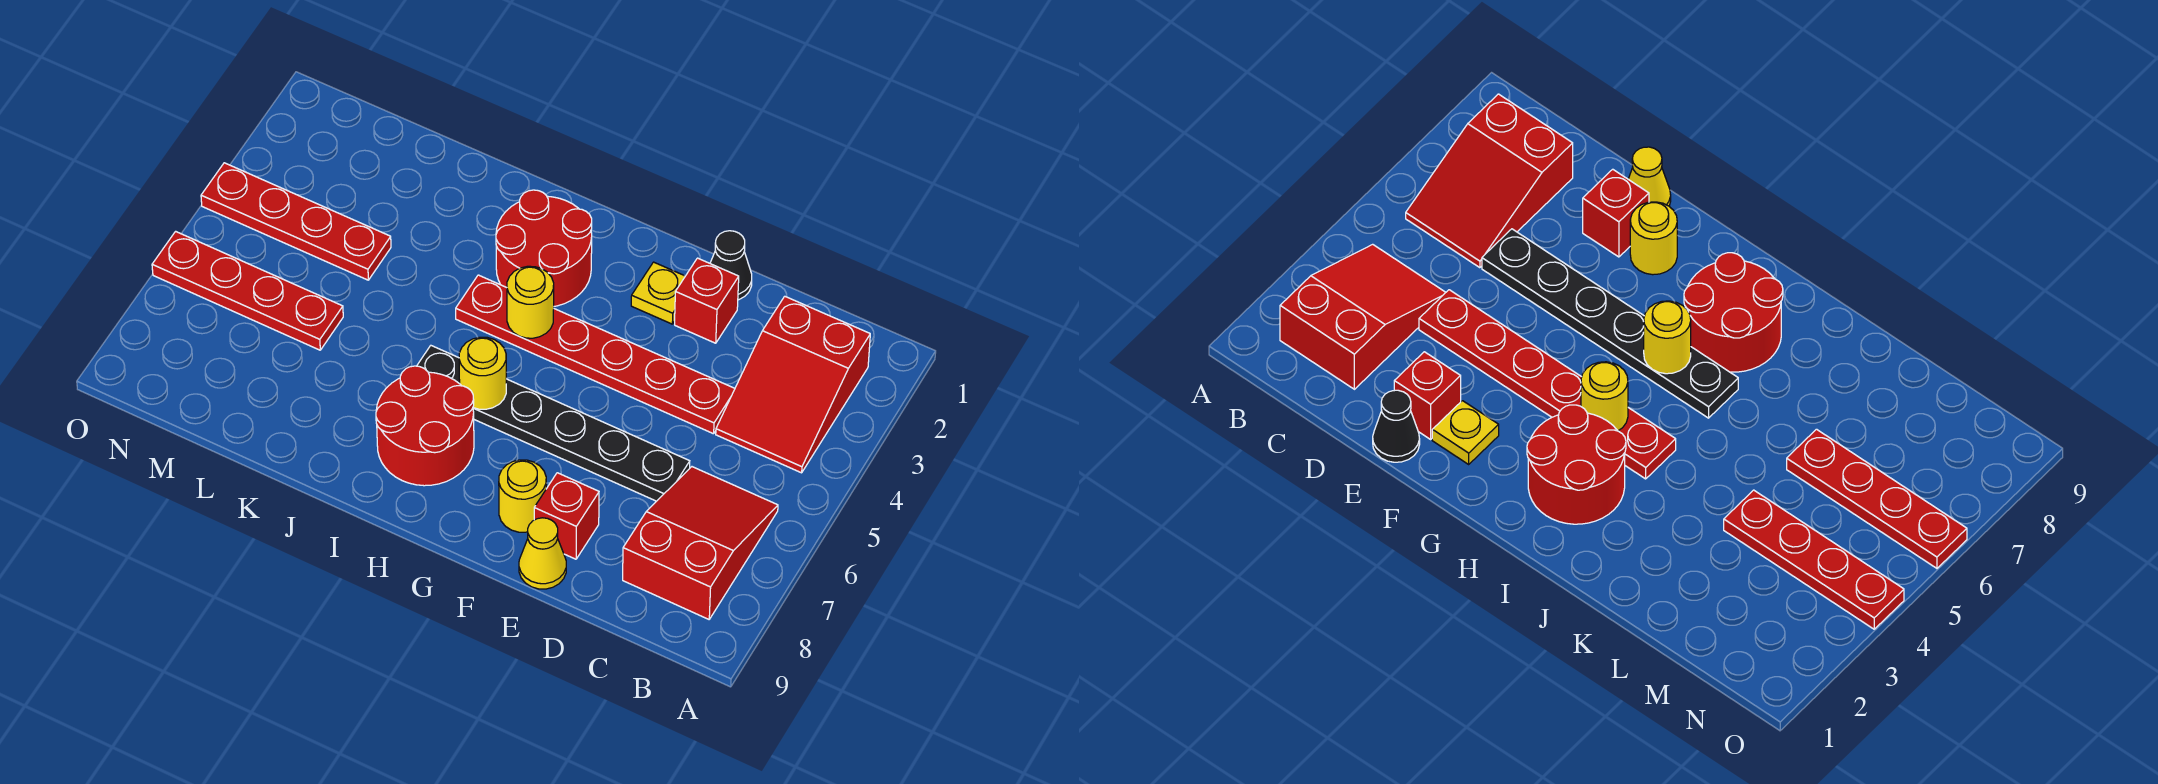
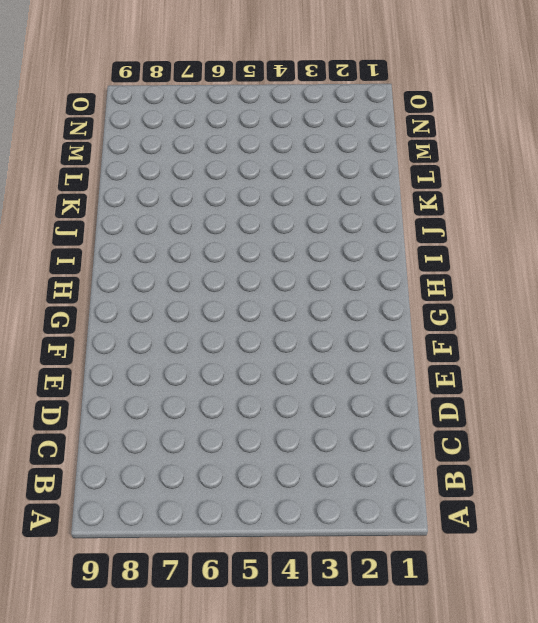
none -> red 2x3 slope [716,296,870,473]
none -> red 2x3 slope [623,467,778,619]
none -> red 1x6 plate [456,275,735,434]

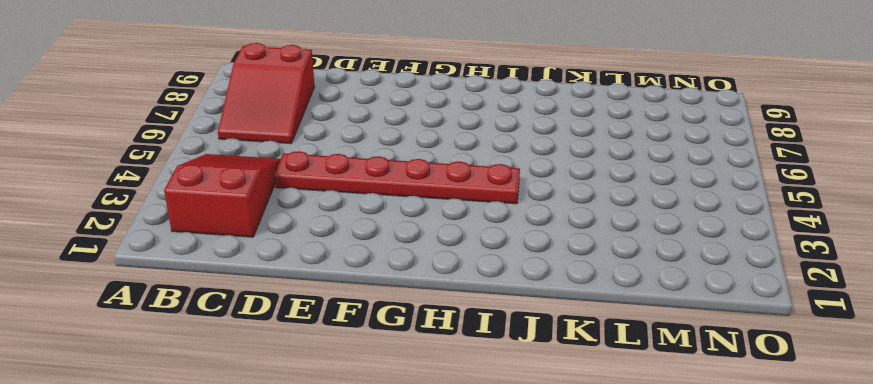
none -> black 1x6 plate [417,346,690,501]
none -> black 1x1 cone [710,231,752,300]
none -> red 1x1 brick [675,258,739,343]

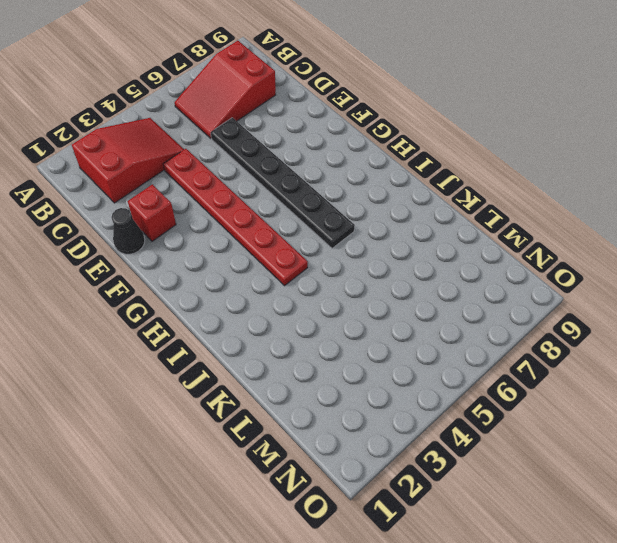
none -> red 1x1 brick [534,473,599,559]
none -> yellow 1x1 cone [519,518,566,589]
none -> yellow 1x1 plate [631,262,685,324]

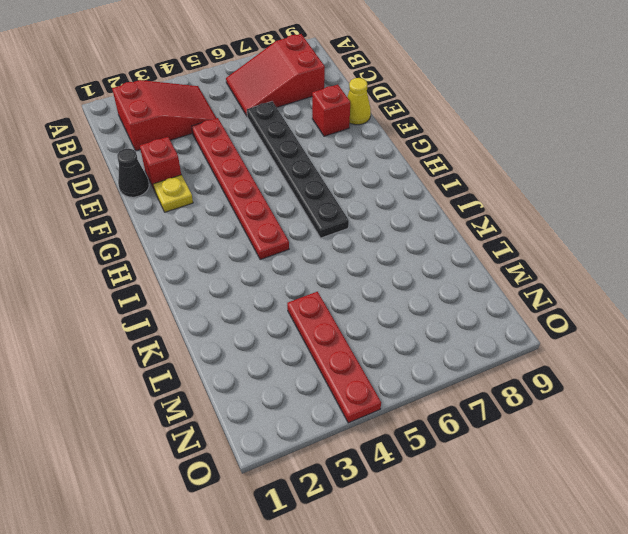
none -> yellow 1x1 round brick [499,460,546,532]
none -> red 2x2 round brick [496,190,592,306]
none -> red 2x2 round brick [376,366,474,486]

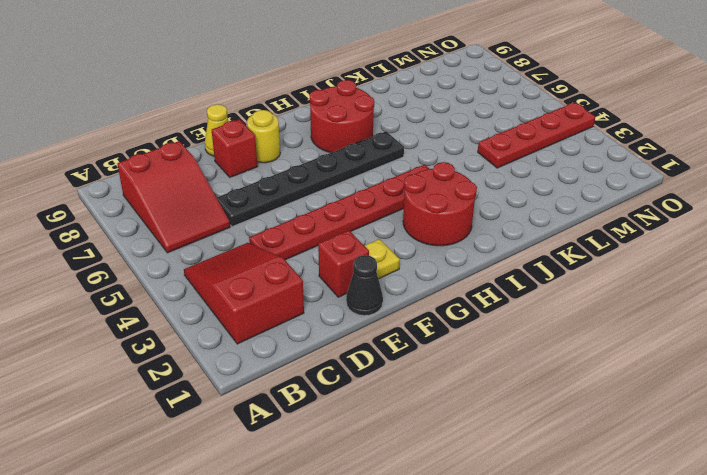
none -> red 1x4 plate [152,231,343,350]
none -> yellow 1x1 round brick [507,266,554,338]
none -> yellow 1x1 round brick [459,337,506,409]

